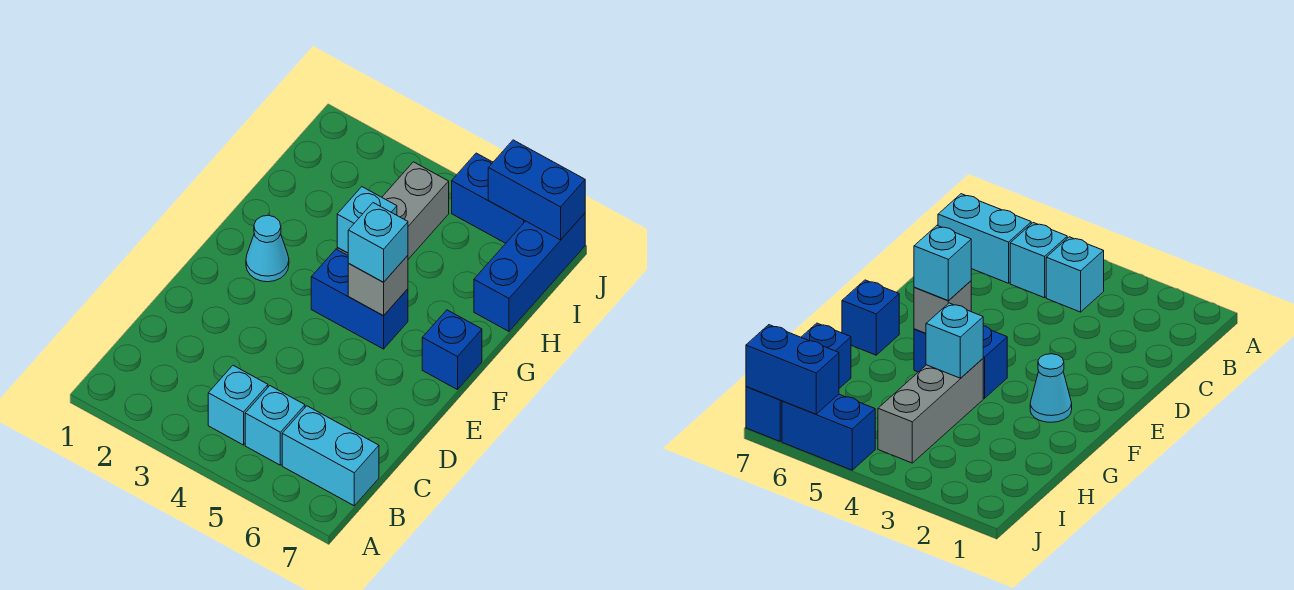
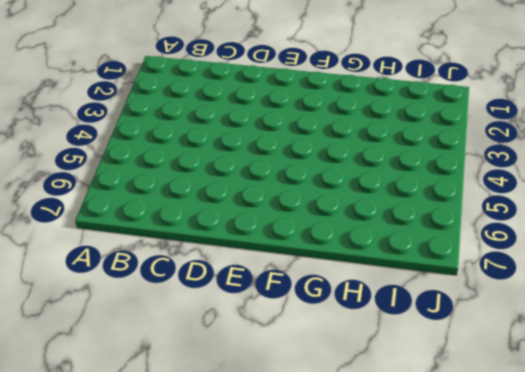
none -> cyan 1x1 brick [208,365,268,445]
none -> cyan 1x1 brick [245,386,305,465]
none -> cyan 1x2 brick [282,406,379,506]

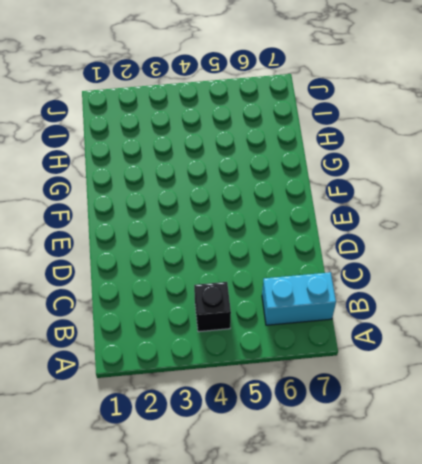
black 1x1 brick [194,282,231,332] -> cyan 1x1 brick [208,365,268,445]
none -> cyan 1x1 brick [245,386,305,465]
none -> cyan 1x1 cone [246,215,289,282]
none -> blue 1x2 brick [311,249,408,349]

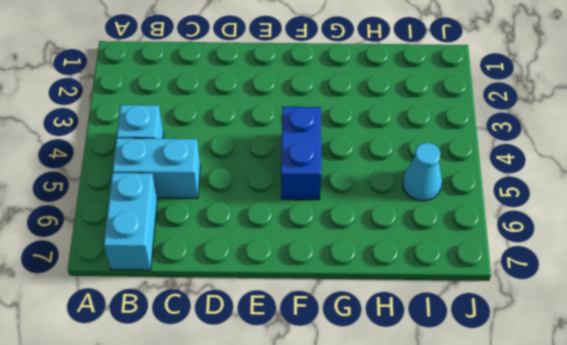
cyan 1x2 brick [113,138,200,198] -> cyan 1x1 brick [245,386,305,465]
cyan 1x1 cone [403,143,442,201] -> cyan 1x1 cone moved to [246,215,289,282]
none -> blue 1x1 brick [422,310,482,390]
none -> grey 1x3 brick [337,162,449,259]
none -> blue 1x3 brick [474,213,585,331]

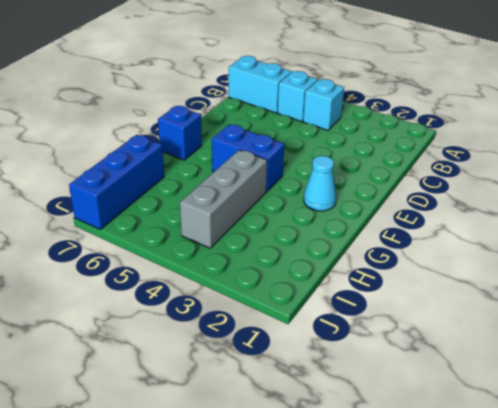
none -> blue 1x2 brick [452,153,525,243]
none -> grey 1x1 brick [348,256,408,316]
none -> cyan 1x1 brick [337,187,397,253]

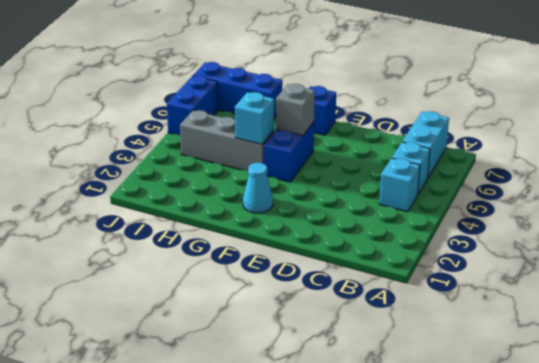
none -> blue 1x2 brick [488,140,585,240]
none -> cyan 1x1 brick [348,203,408,282]

